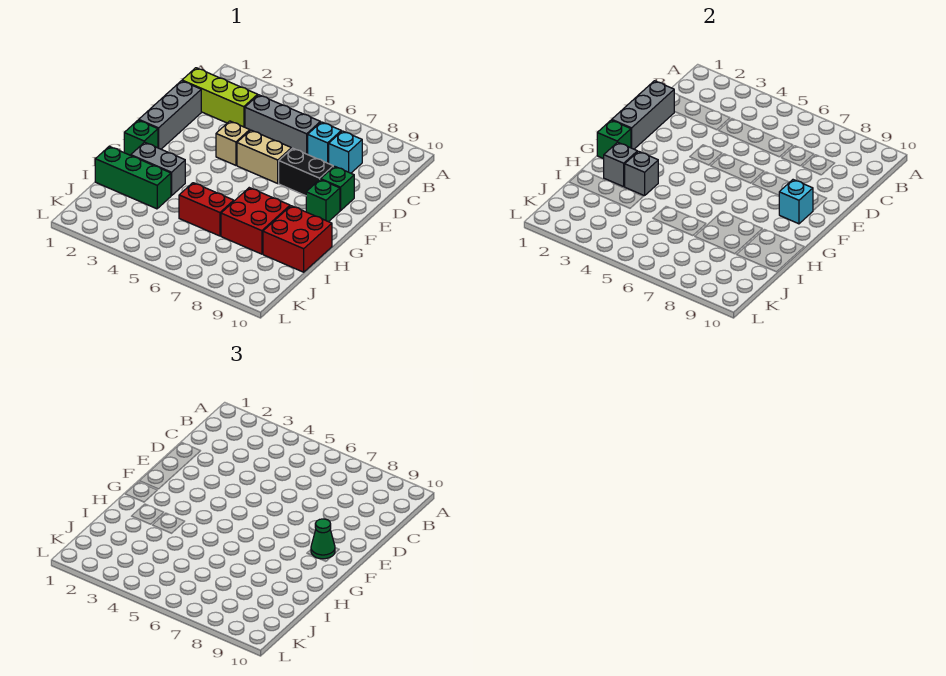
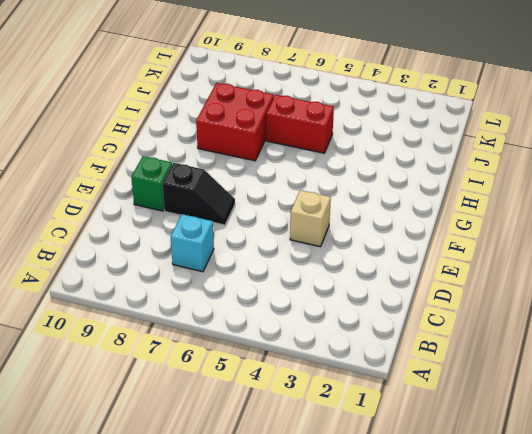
black 1x2 slope [162,163,235,225] -> black 1x2 brick [279,148,333,196]
none -> lime 1x3 brick [182,68,258,127]
none -> grey 1x3 brick [245,95,320,154]
none -> cyan 1x1 brick [329,131,362,173]

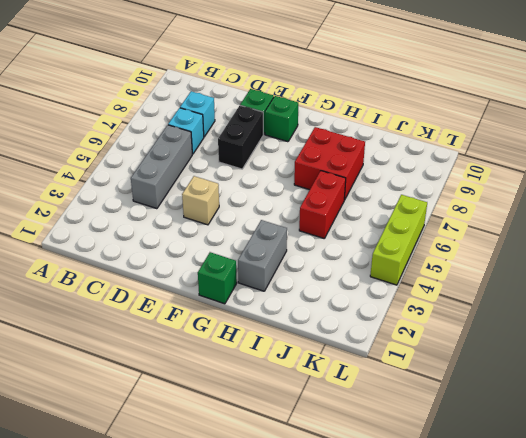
lime 1x3 brick [370,195,427,285] -> lime 1x3 brick moved to [182,68,258,127]
none -> grey 1x3 brick [139,81,201,149]
none -> tan 1x2 brick [237,130,292,183]
none -> red 2x2 brick [263,206,332,272]

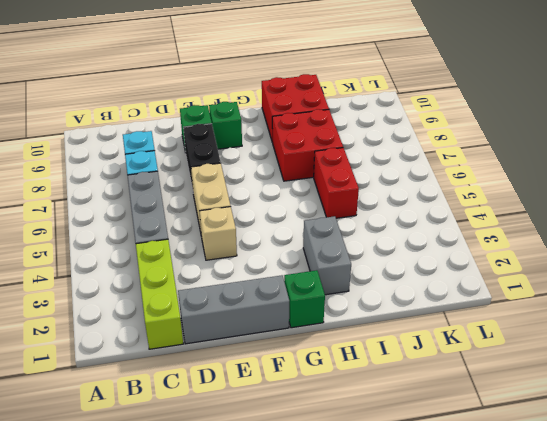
none -> green 1x3 brick [95,146,171,209]
none -> grey 1x3 brick [612,81,674,149]
none -> cyan 1x1 brick [779,180,813,224]

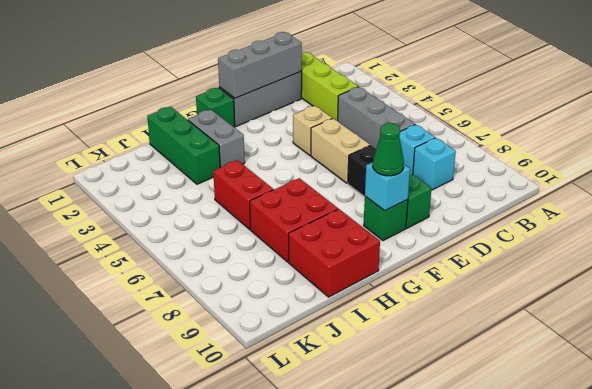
none -> green 1x1 brick [597,120,631,159]
none -> grey 1x1 brick [604,142,637,187]
none -> grey 1x1 brick [625,151,658,196]

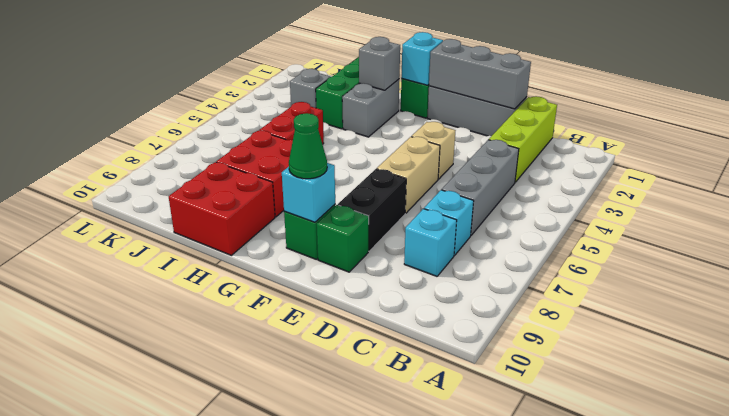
cyan 1x1 brick [401,32,443,85] -> green 1x1 brick [597,120,631,159]
grey 1x1 brick [290,69,330,108] -> grey 1x1 brick moved to [625,151,658,196]

